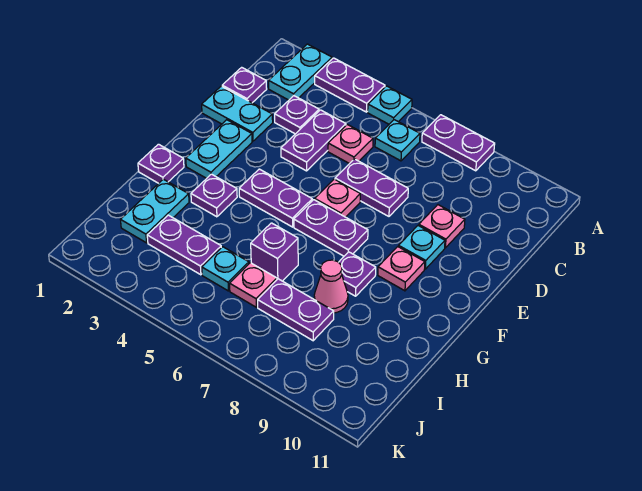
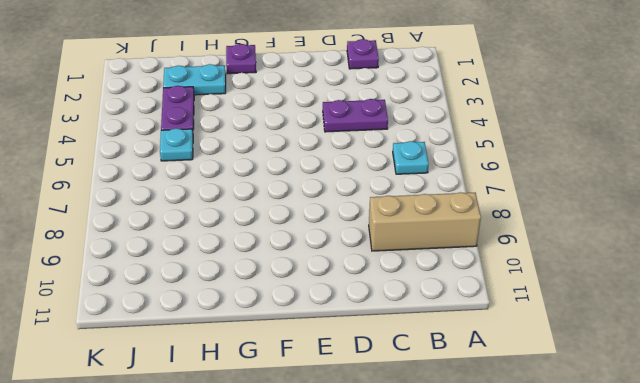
tan 1x3 brick [369,192,481,251] -> none
none -> cyan 1x2 plate [269,44,332,100]
none -> purple 1x2 plate [315,58,385,112]
none -> cyan 1x1 plate [368,86,412,124]

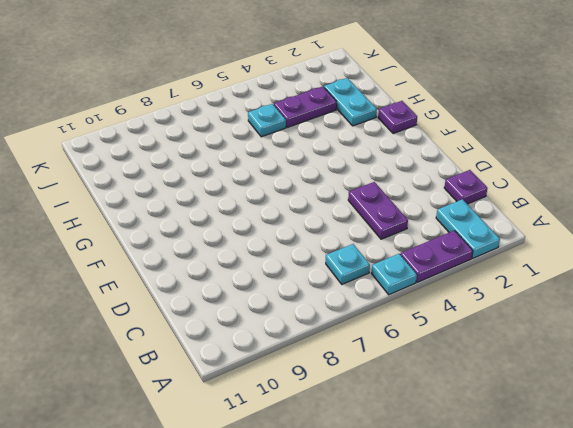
none -> purple 1x2 plate [422,115,495,171]
none -> purple 1x1 plate [275,96,319,134]
none -> pink 1x1 plate [328,124,373,164]

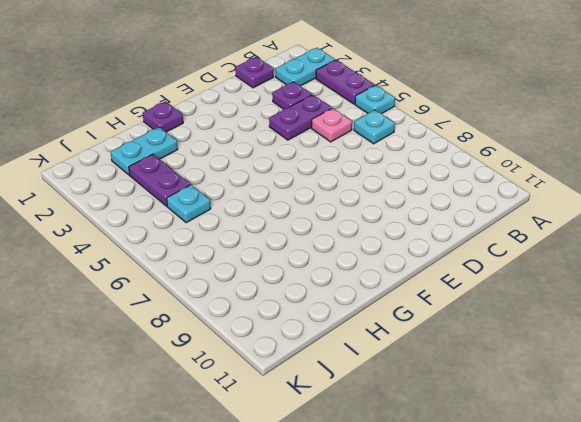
none -> purple 1x2 plate [422,115,495,171]
none -> cyan 1x2 plate [202,86,273,141]
none -> purple 1x2 plate [335,159,408,216]

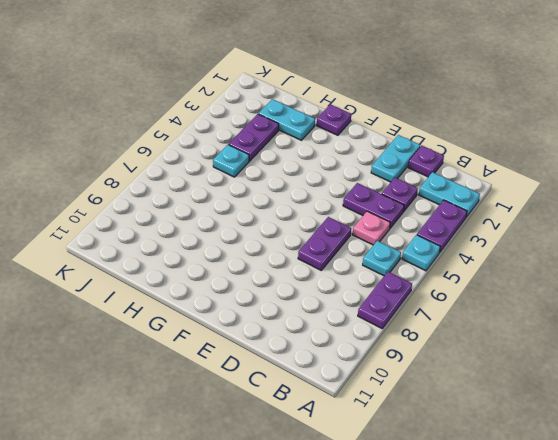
none -> pink 1x1 plate [419,205,465,248]
none -> cyan 1x2 plate [186,120,252,178]
none -> pink 1x1 plate [315,179,360,217]

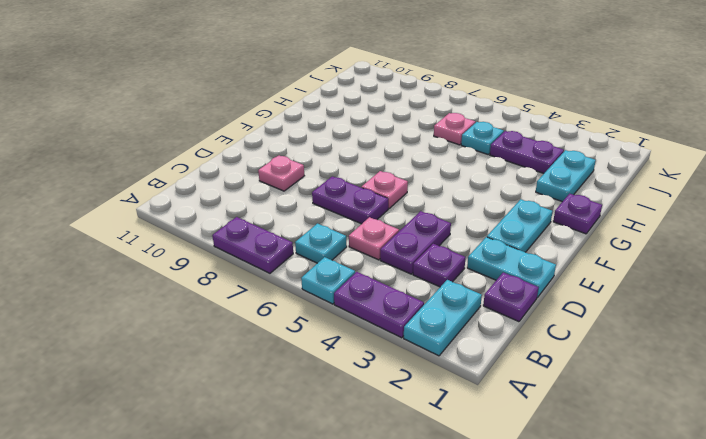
none -> cyan 1x1 plate [399,225,445,269]
none -> purple 1x2 plate [239,169,312,227]
none -> purple 1x2 plate [294,200,368,256]

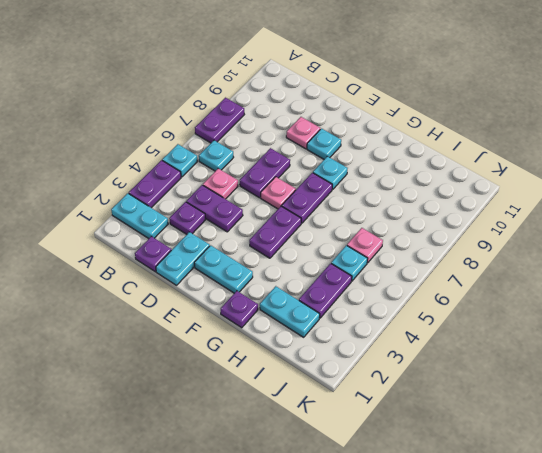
cyan 1x1 plate [313,156,348,190] -> none
none -> pink 1x1 plate [378,247,425,291]
none -> purple 1x1 plate [191,174,237,217]
none -> purple 1x1 plate [339,252,376,296]

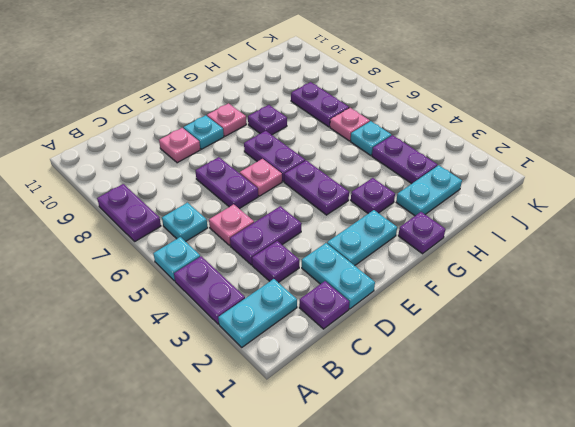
none -> purple 1x1 brick [251,223,298,281]
none -> pink 1x1 cone [314,260,348,313]

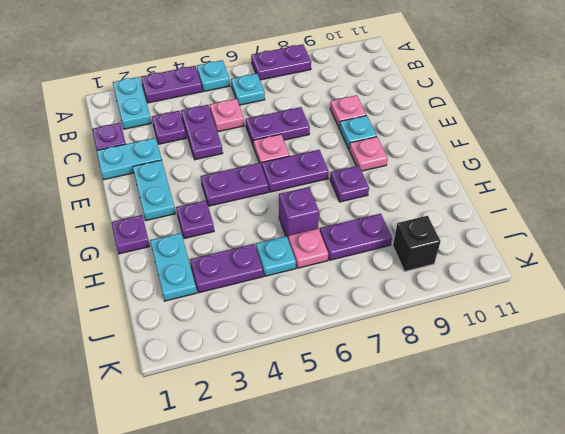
black 1x1 brick [393,216,440,271] -> none
none -> pink 1x1 cone [314,260,348,313]

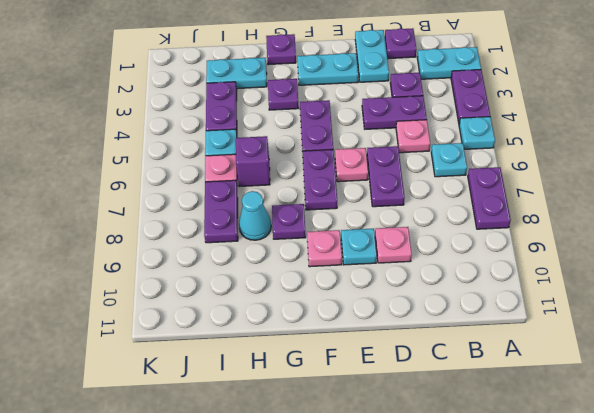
cyan 1x1 cone [239,191,271,240] -> pink 1x1 cone [314,260,348,313]

